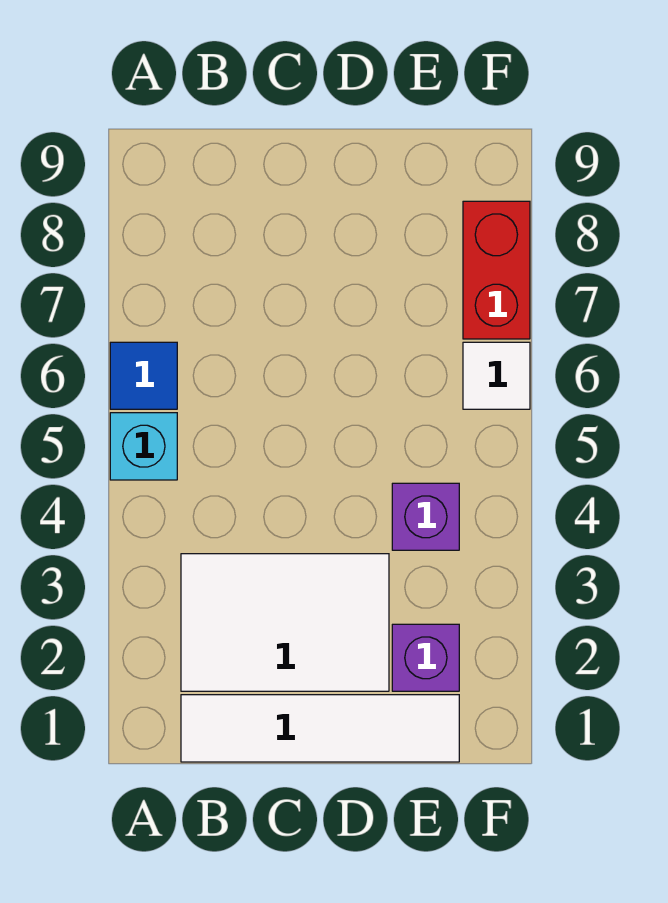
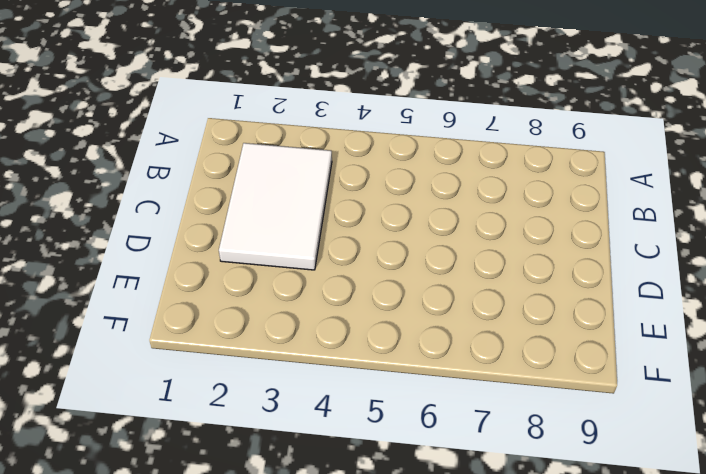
none -> cyan 1x1 brick [110,413,177,480]
none -> blue 1x1 tile [110,342,177,409]

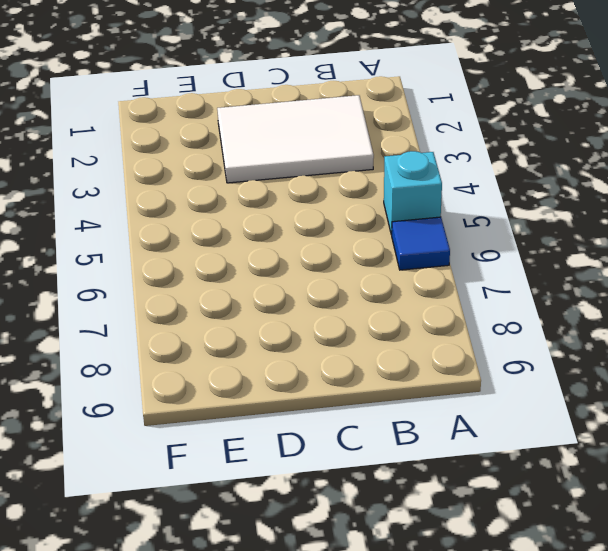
none -> white 1x4 tile [181,695,459,762]
none -> purple 1x1 brick [392,624,459,691]

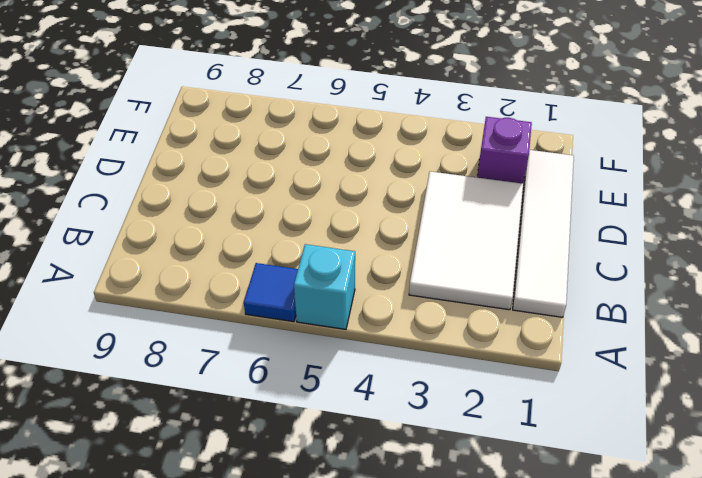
none -> purple 1x1 brick [392,483,459,550]
none -> white 1x1 tile [463,342,530,409]

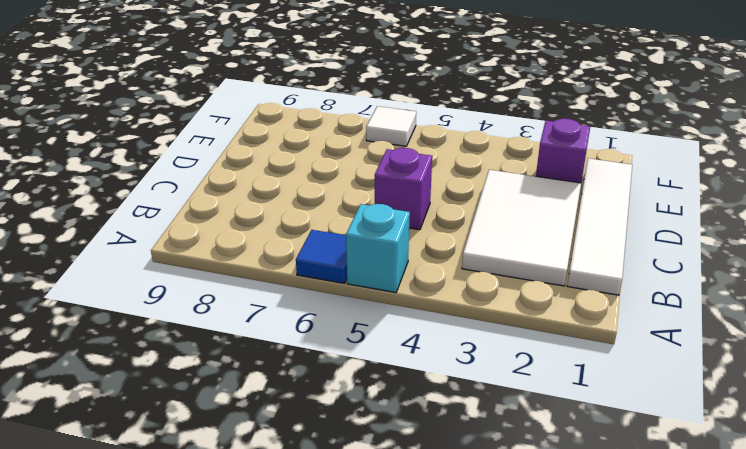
purple 1x1 brick [375,148,432,230] -> purple 1x1 brick moved to [392,483,459,550]
none -> red 1x2 brick [463,201,530,339]

